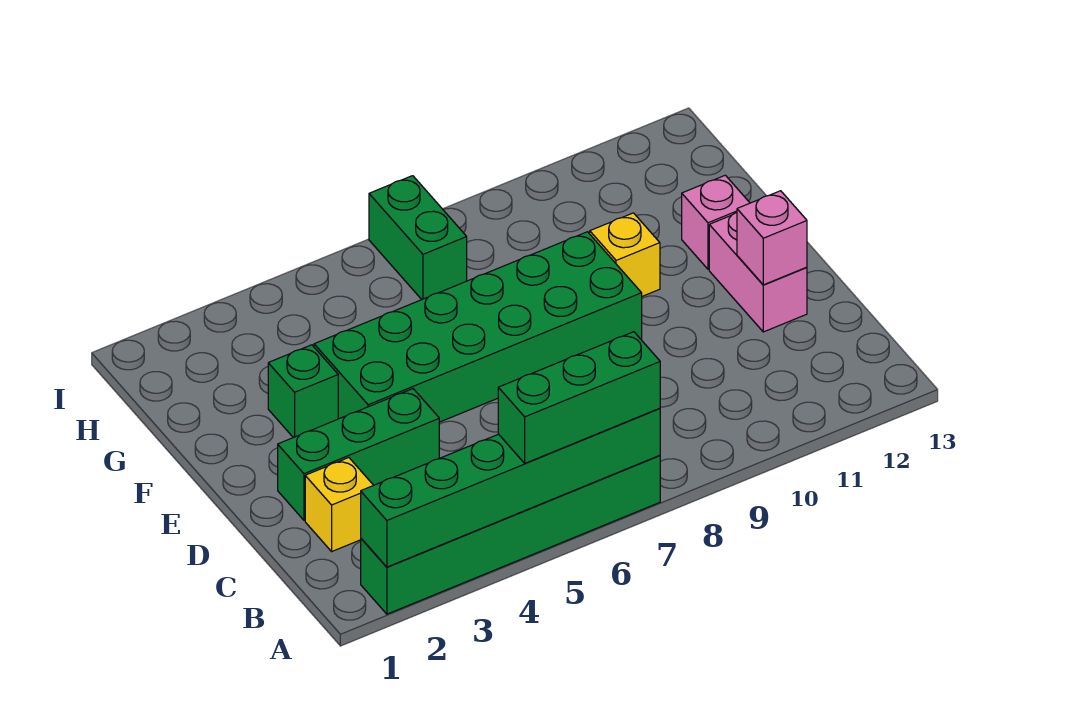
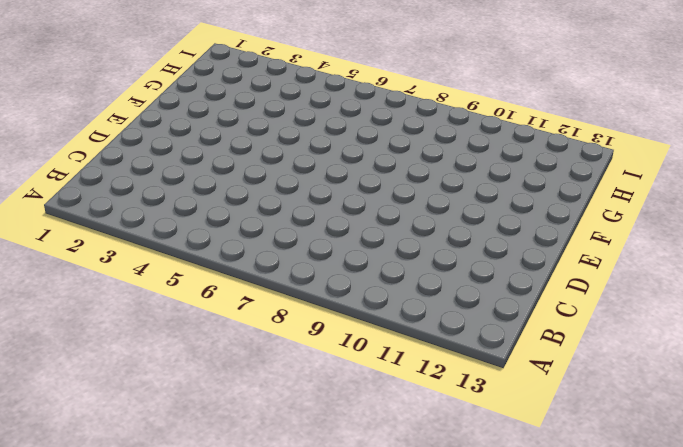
none -> green 1x6 brick [361,455,660,614]
none -> yellow 1x1 brick [305,458,373,551]
none -> green 1x3 brick [278,389,439,520]

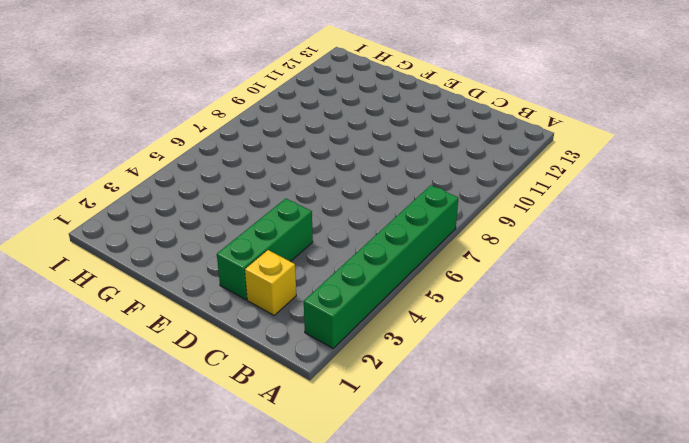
none -> pink 1x2 brick [709,213,807,332]
none -> green 2x6 brick [314,232,642,422]
none -> green 1x1 brick [268,345,338,438]

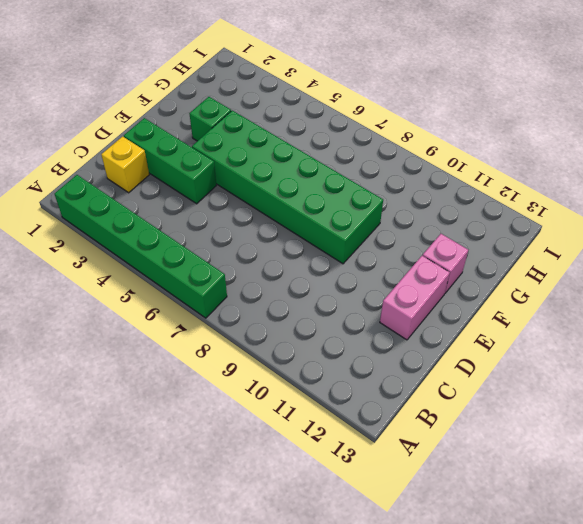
none -> yellow 1x1 brick [590,213,660,296]
none -> green 1x2 brick [369,176,467,299]
none -> green 1x6 brick [361,408,660,567]

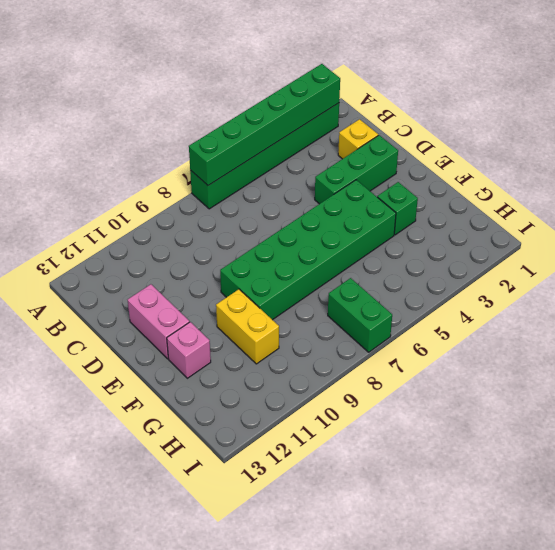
yellow 1x2 brick [216,289,279,364] -> yellow 1x1 brick [590,213,660,296]
none -> pink 1x1 brick [737,191,807,285]
none -> green 1x3 brick [498,332,660,463]

